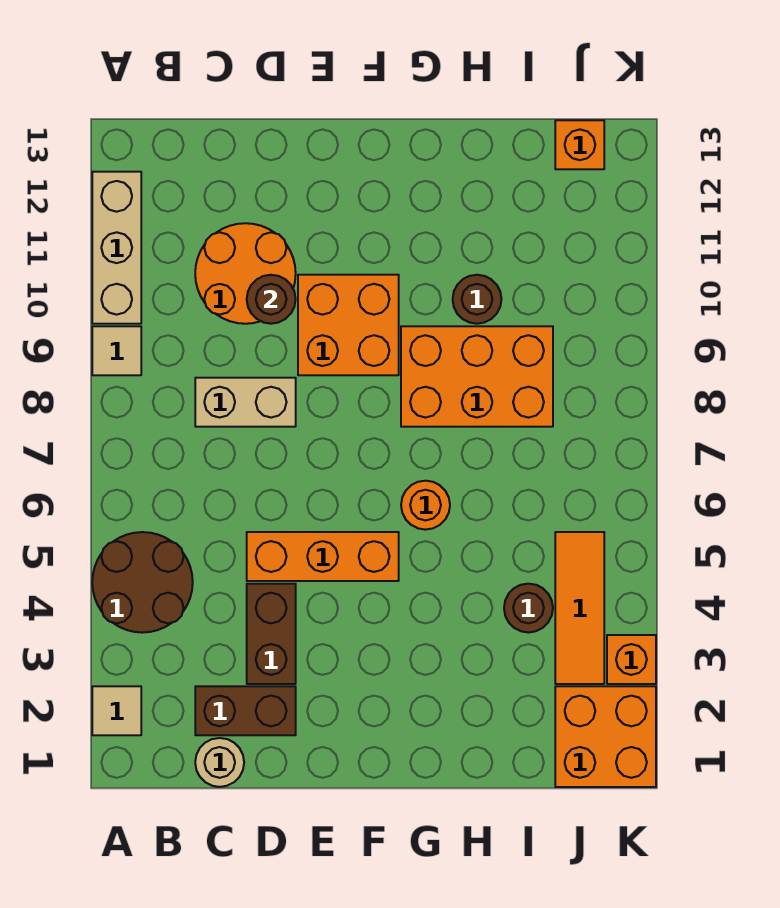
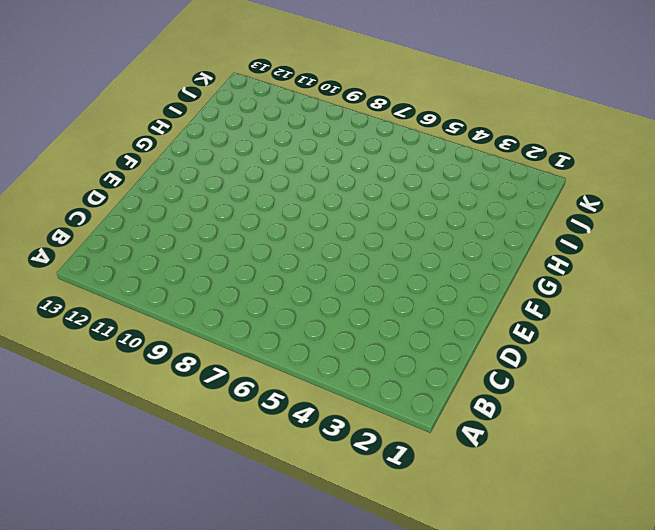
none -> tan 1x1 tile [92,686,141,735]
none -> brown 2x2 round brick [92,532,193,633]
none -> tan 1x1 tile [92,326,141,375]

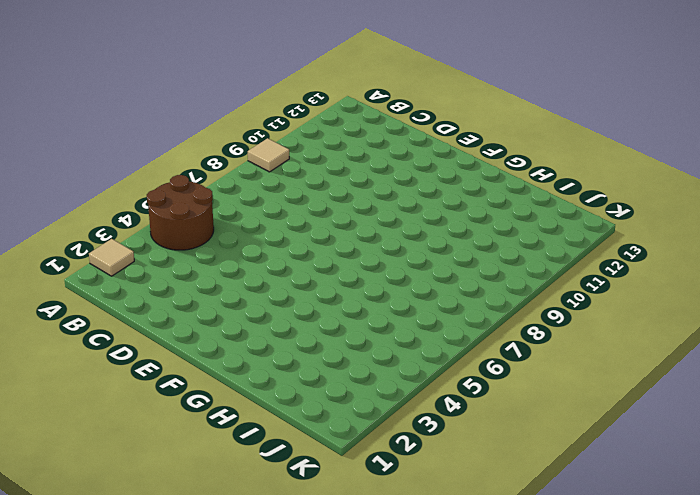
none -> tan 1x3 brick [92,172,141,324]
none -> tan 1x1 round brick [195,738,244,787]
none -> brown 1x2 brick [195,686,296,735]

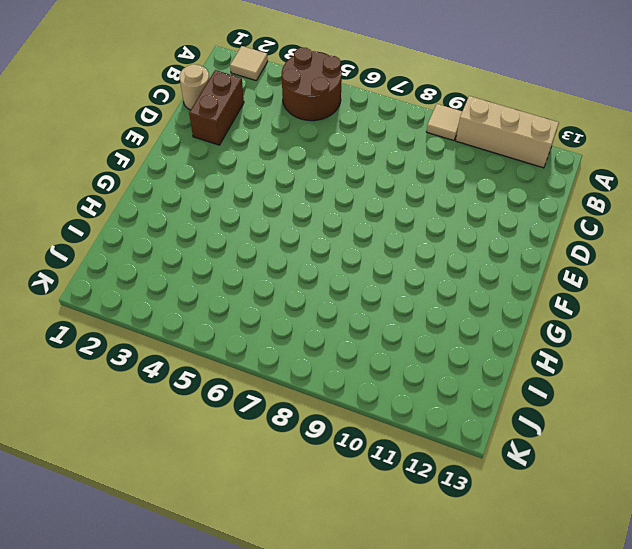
none -> tan 1x2 brick [195,378,296,427]
none -> orange 2x2 round brick [195,223,296,324]
none -> brown 1x2 brick [247,584,296,684]

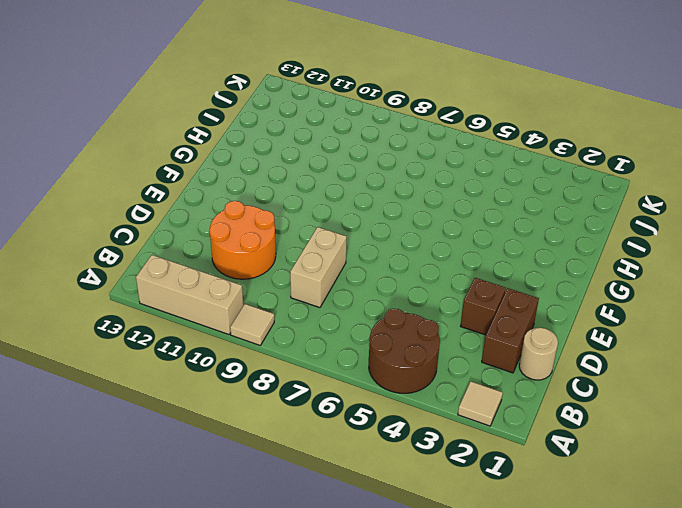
brown 1x1 brick [461,278,506,335] -> brown 1x2 brick [247,584,296,684]
none -> orange 1x3 brick [247,532,399,581]
none -> orange 2x2 brick [298,275,399,375]
none -> orange 1x1 round brick [401,481,450,530]

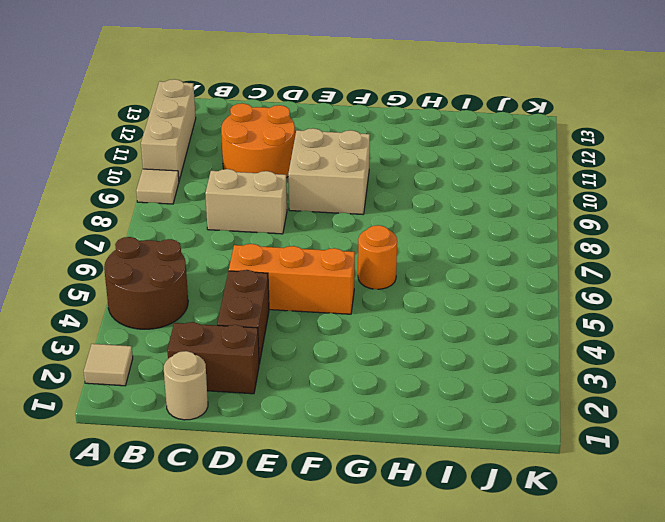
tan 2x2 brick [288,128,370,214] -> orange 2x2 brick [298,275,399,375]
none -> orange 2x3 brick [401,326,553,427]
none -> brown 1x1 round brick [453,275,501,324]
none -> brown 1x1 round brick [504,584,553,633]

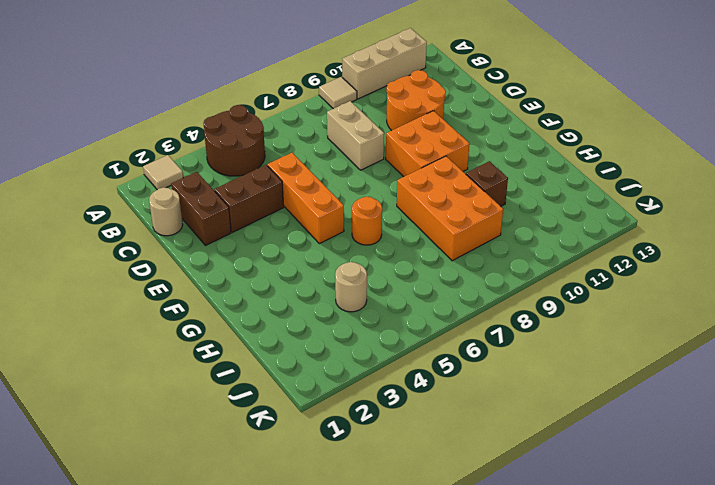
brown 1x1 brick [466,161,508,206] -> brown 1x1 round brick [453,275,501,324]
tan 1x1 round brick [335,262,367,312] -> brown 1x1 round brick [504,584,553,633]
none -> orange 2x2 brick [555,686,656,787]
none -> orange 1x3 tile [555,532,604,684]
none -> orange 1x1 brick [555,120,604,169]

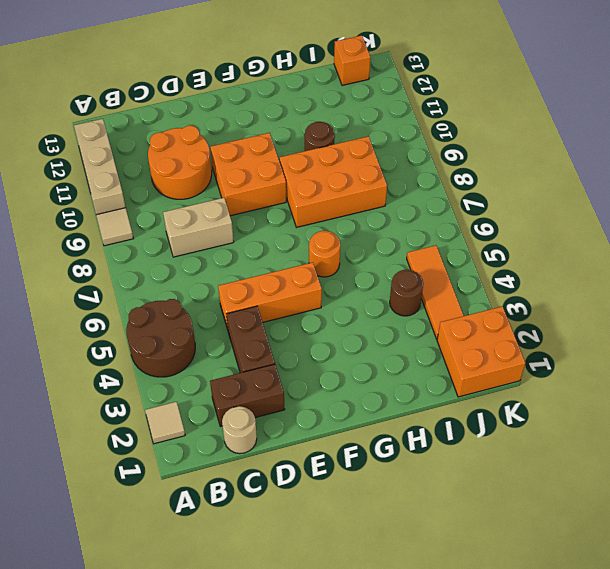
none -> orange 1x1 brick [607,635,656,684]
none -> brown 1x1 round brick [247,275,296,324]

